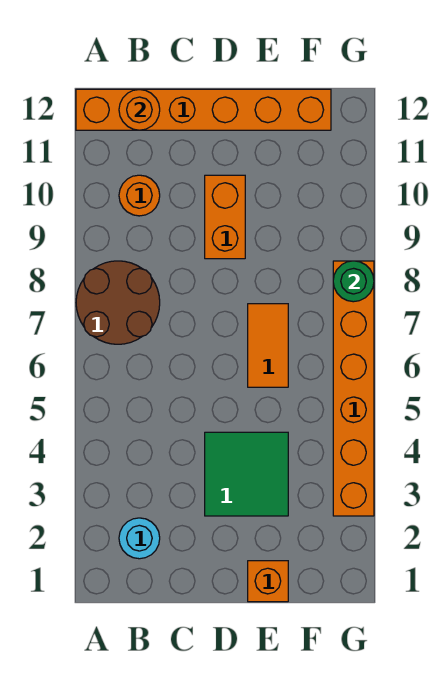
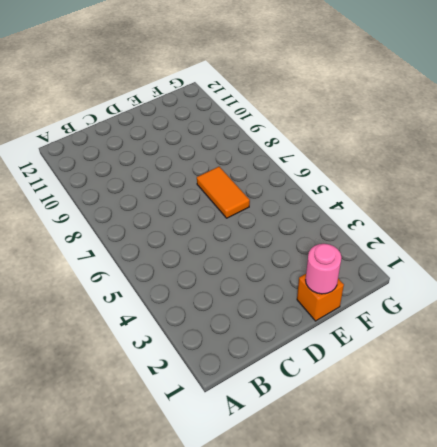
pink 1x1 round brick [306,244,341,294] -> none
none -> brown 2x2 round brick [76,261,160,344]
none -> orange 1x6 brick [76,89,331,130]

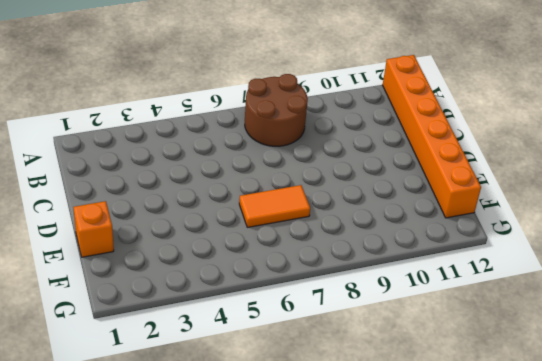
none -> cyan 1x1 round brick [119,518,160,559]
none -> orange 1x1 round brick [119,175,160,216]

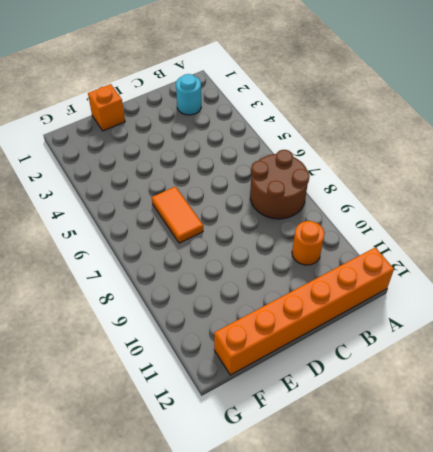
none -> green 2x2 tile [205,432,288,516]
none -> orange 1x2 brick [205,175,245,259]

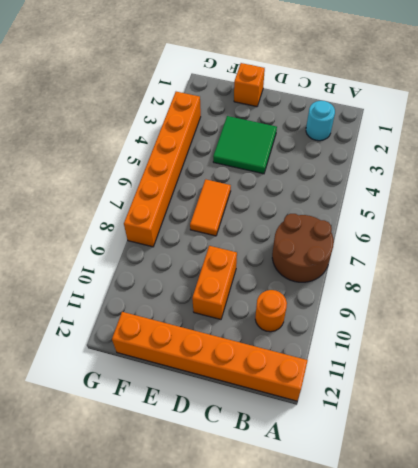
none -> orange 1x1 round brick [119,90,160,130]
none -> green 1x1 round brick [333,261,374,302]

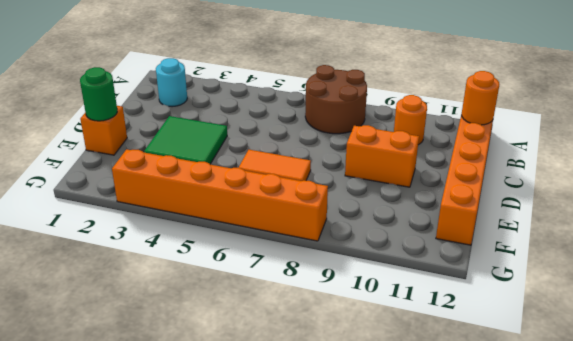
green 1x1 round brick [80,67,117,121] -> green 1x1 round brick moved to [333,261,374,302]

